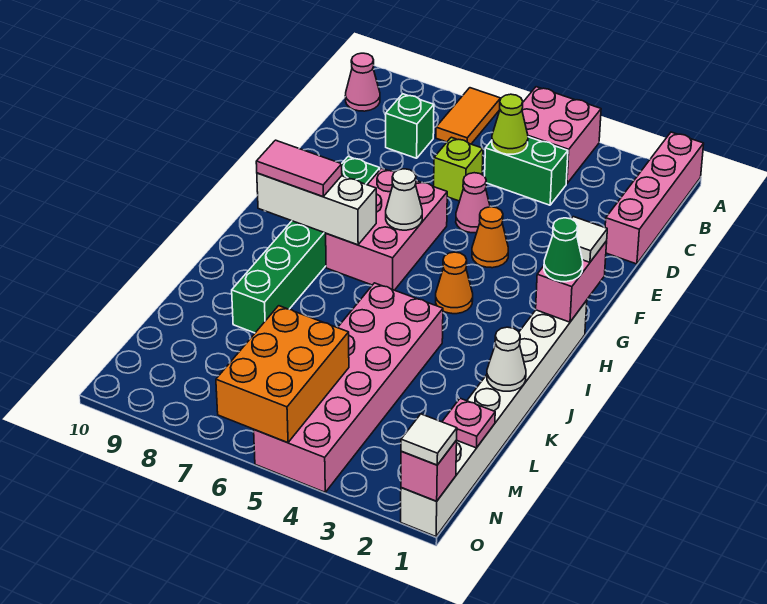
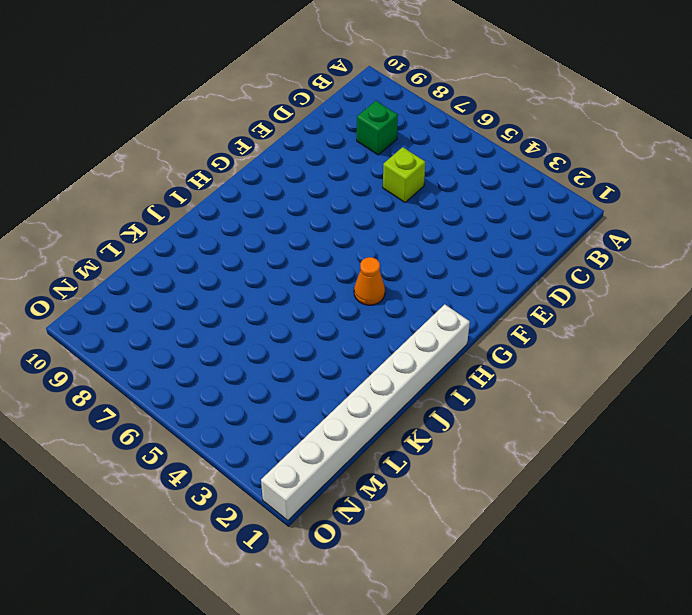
none -> pink 1x4 brick [605,132,704,264]
none -> pink 2x2 brick [522,87,601,184]
none -> orange 1x2 tile [436,88,501,144]

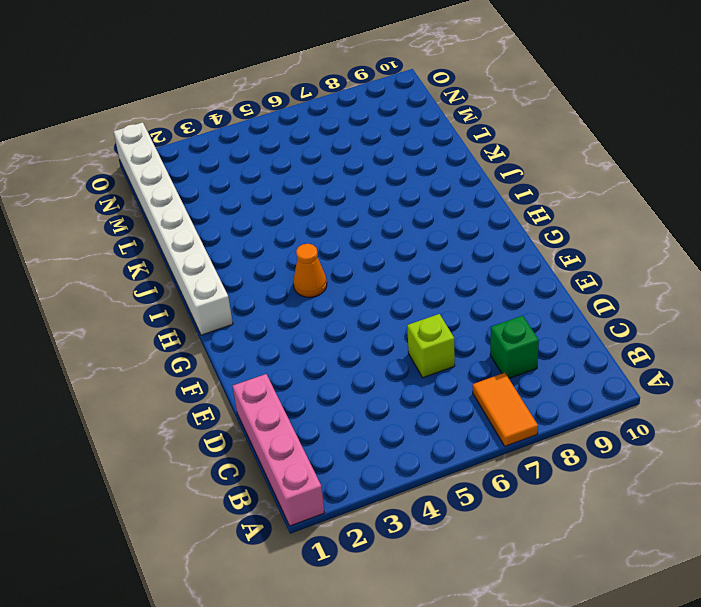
none -> pink 2x2 brick [522,87,601,184]
none -> pink 1x1 cone [345,53,380,111]
none -> green 1x2 brick [485,137,568,205]

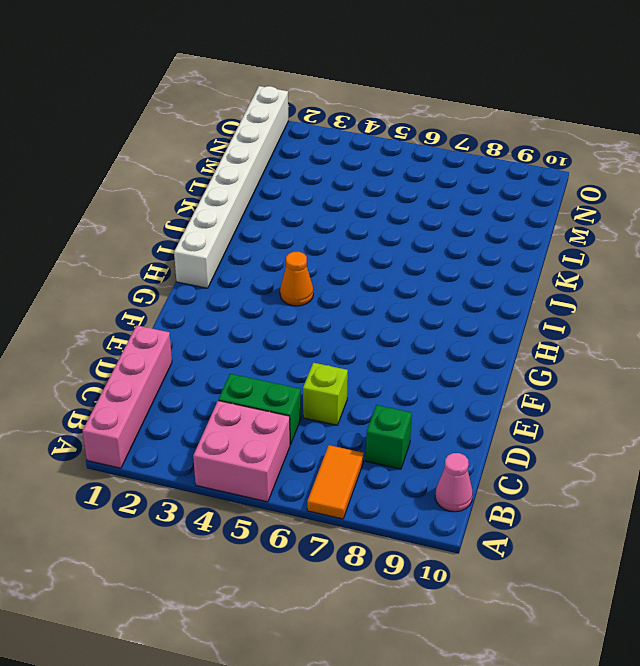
none -> pink 1x1 cone [456,173,490,233]
none -> orange 1x1 cone [472,207,508,268]
none -> pink 2x3 brick [326,168,447,290]

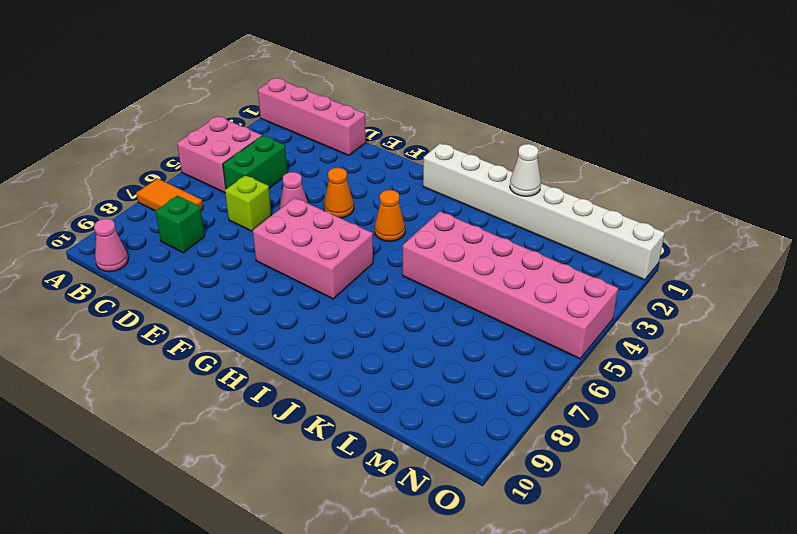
none -> green 1x6 brick [232,157,380,333]
none -> lime 1x1 cone [492,94,528,154]
none -> pink 1x2 brick [536,241,607,322]

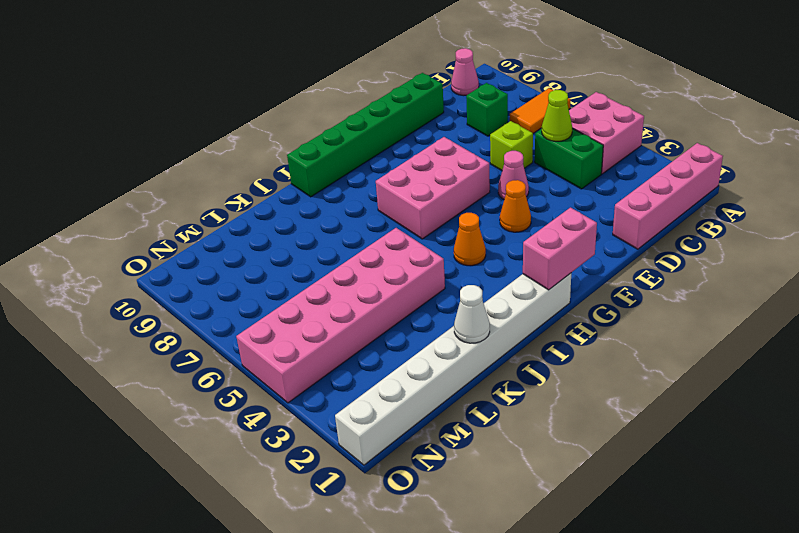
green 1x6 brick [287,73,444,197] -> green 1x6 brick moved to [232,157,380,333]
none -> white 1x1 cone [386,169,422,230]
none -> white 1x3 brick [257,173,376,245]
none -> pink 1x1 plate [442,398,495,448]

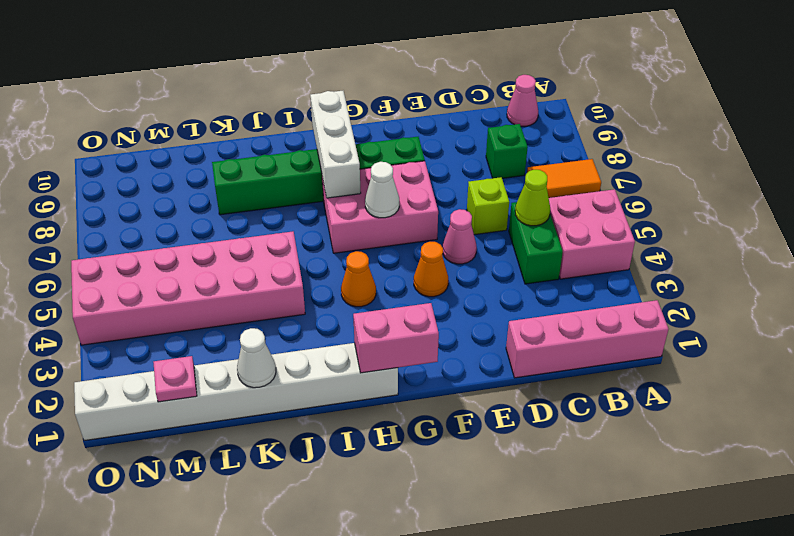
none -> orange 2x3 brick [216,306,349,443]
none -> pink 1x1 brick [401,440,457,501]
none -> white 1x1 tile [571,217,607,262]

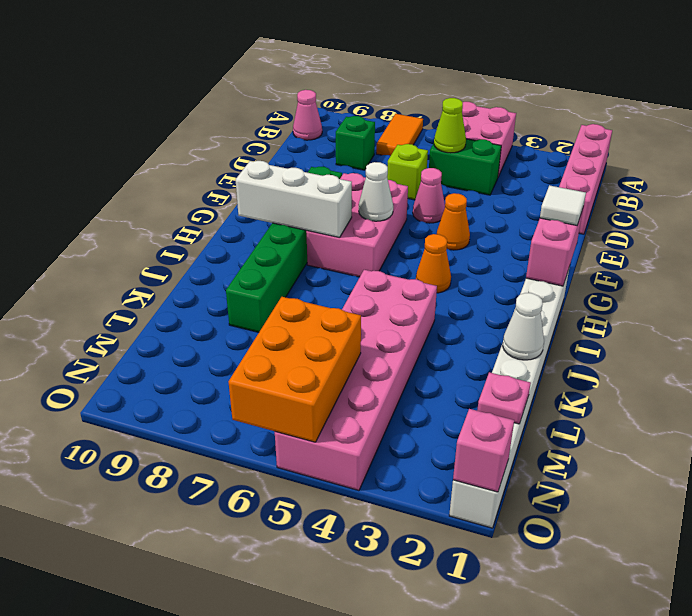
none -> green 1x1 cone [544,218,583,282]
none -> pink 1x2 tile [256,140,342,197]
none -> white 1x1 tile [401,414,457,465]

